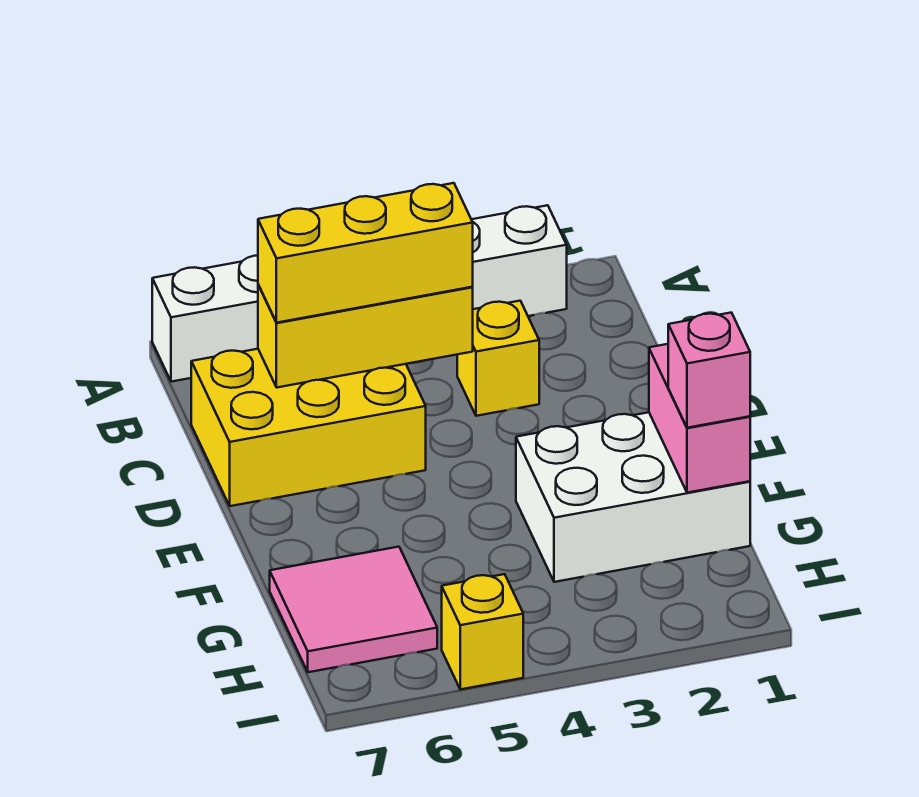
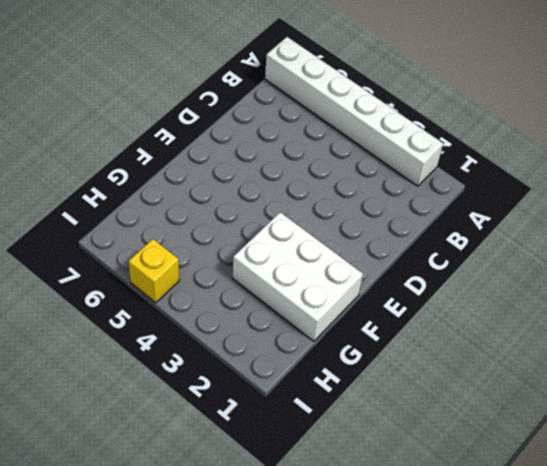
none -> yellow 1x1 brick [457,301,539,416]
none -> yellow 2x3 brick [191,349,426,506]

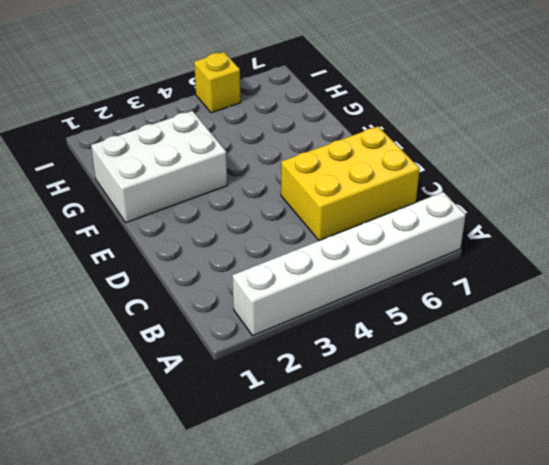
none -> yellow 1x1 brick [457,301,539,416]
none -> pink 2x2 tile [270,547,437,672]

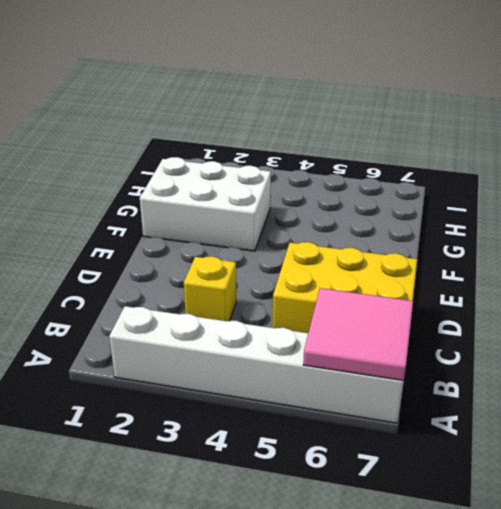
pink 2x2 tile [303,288,413,381] -> pink 2x2 tile moved to [270,547,437,672]
none -> yellow 1x1 brick [442,574,523,689]
none -> yellow 1x3 brick [258,285,473,387]

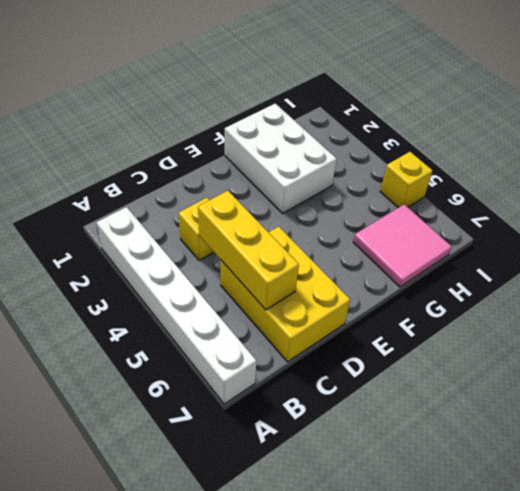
none -> pink 1x2 brick [649,344,750,493]
none -> yellow 1x3 brick [258,183,473,323]

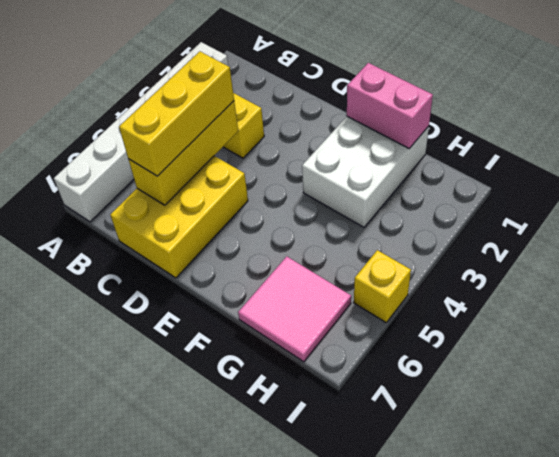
none -> pink 1x1 brick [668,313,750,428]

